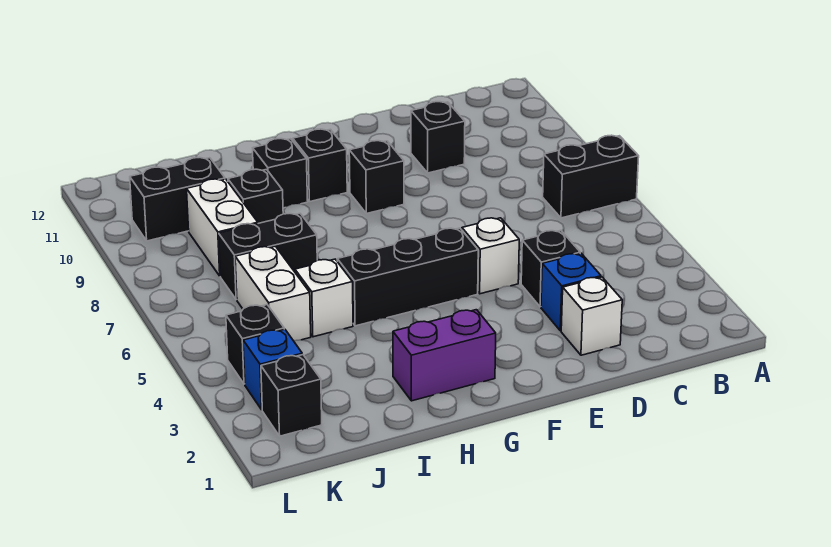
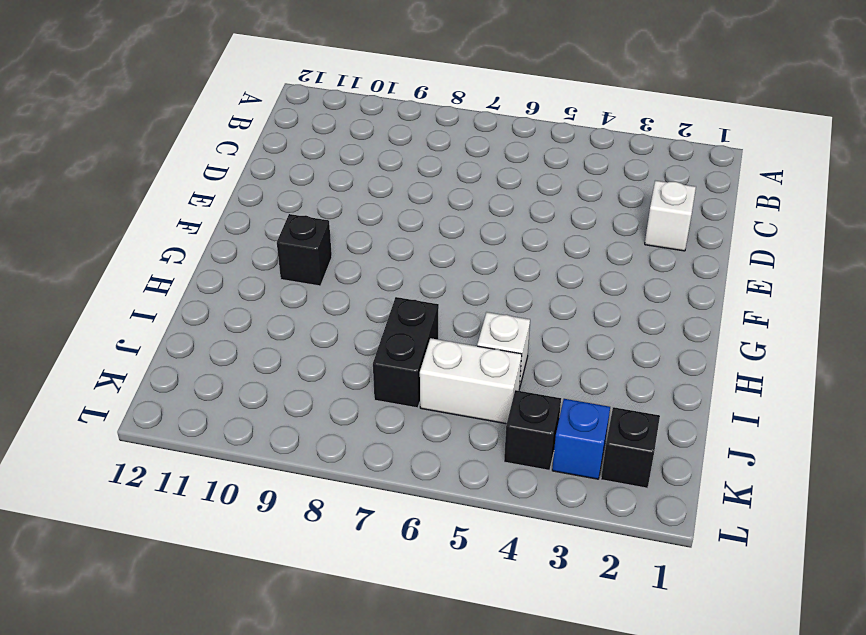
none -> black 1x2 brick [543,135,639,218]
none -> blue 1x1 brick [541,254,601,331]
none -> black 1x1 brick [521,230,580,307]

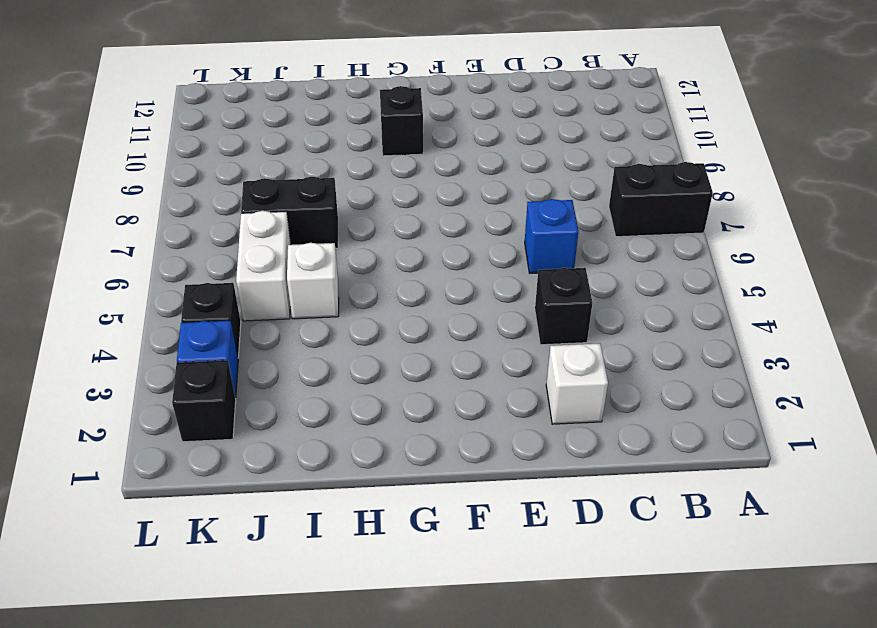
blue 1x1 brick [525,199,579,273] -> blue 1x1 brick moved to [541,254,601,331]
none -> black 1x1 brick [411,102,465,173]
none -> white 1x1 brick [462,218,519,294]
none -> black 1x3 brick [337,228,478,326]

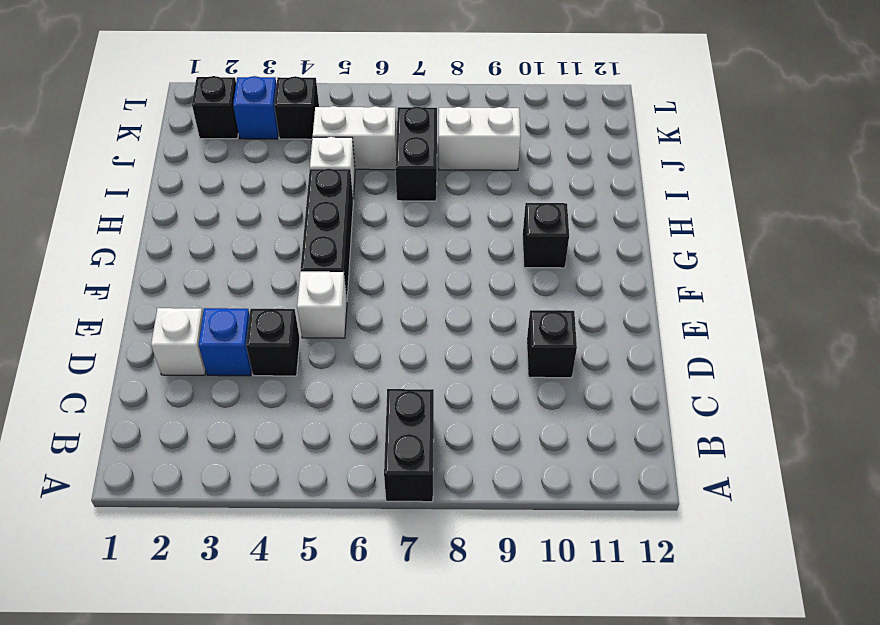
none -> black 1x1 brick [349,141,404,214]
none -> purple 1x2 brick [393,310,496,401]
none -> black 1x1 brick [253,139,308,208]

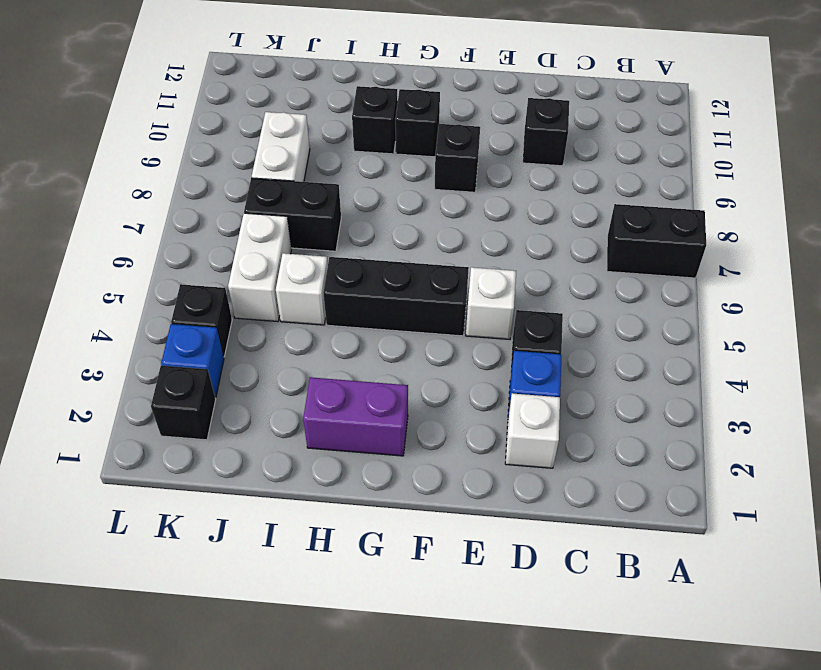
none -> black 1x1 brick [228,169,283,223]
none -> black 1x2 brick [130,157,225,241]

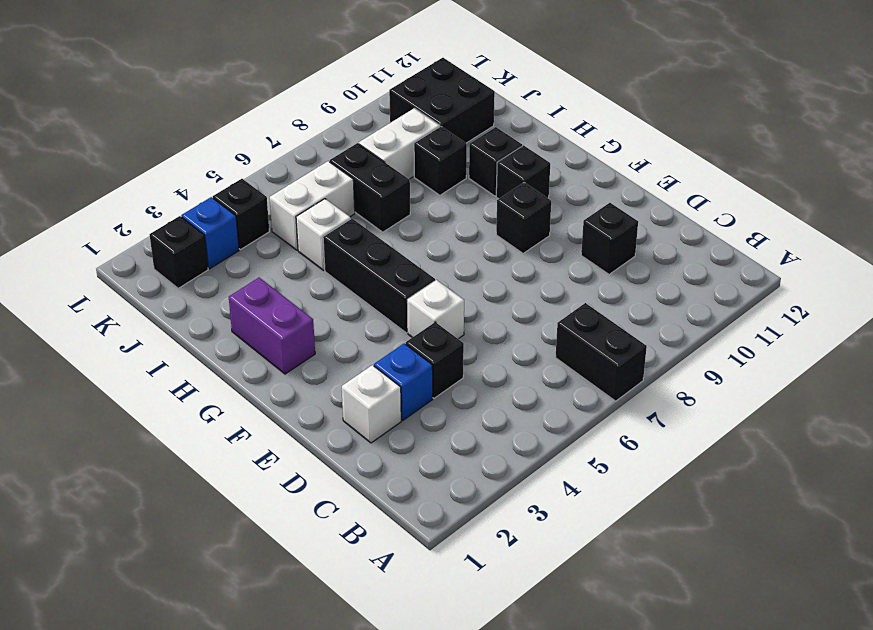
black 2x2 brick [389,58,495,143] -> black 1x2 brick [130,157,225,241]

